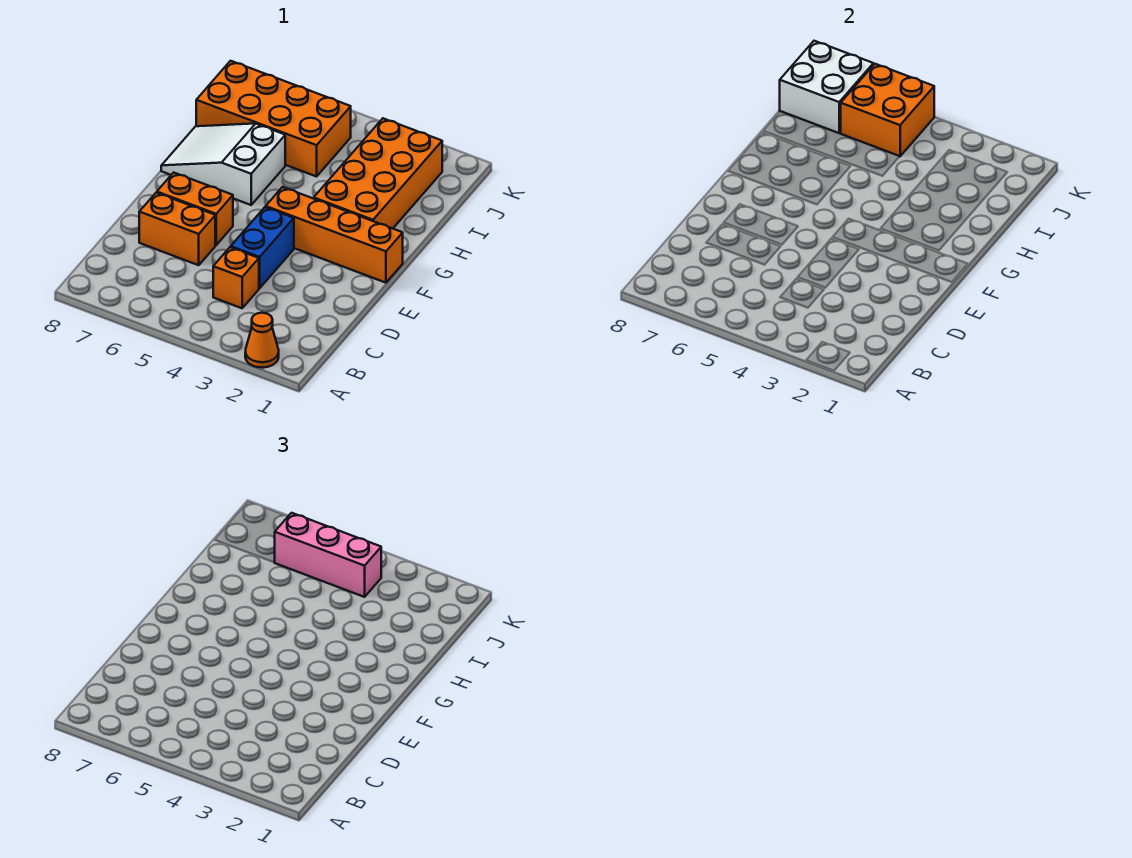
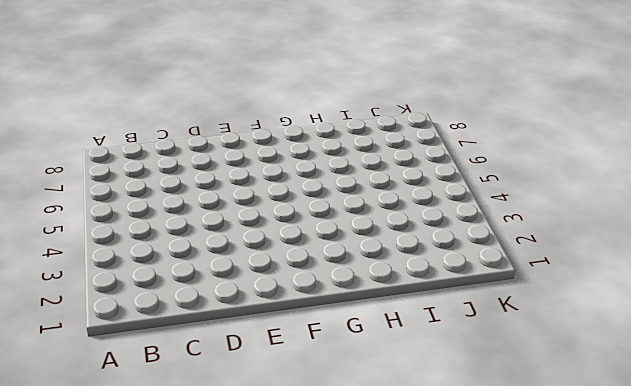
none -> orange 1x1 cone [245,313,279,368]
none -> orange 1x1 brick [213,247,259,308]
none -> blue 1x2 brick [231,207,294,288]

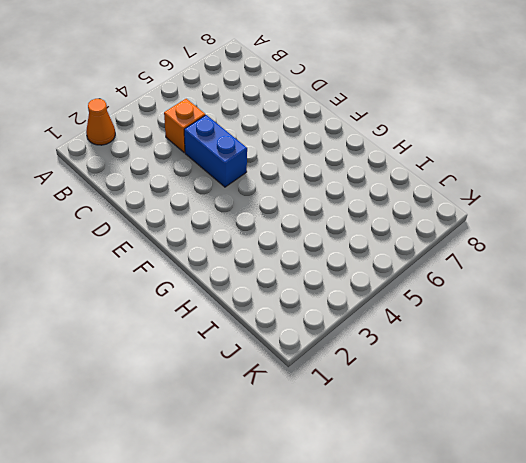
none -> orange 1x2 brick [139,193,215,265]
none -> orange 1x2 brick [157,173,233,245]
none -> orange 1x4 brick [266,187,403,283]

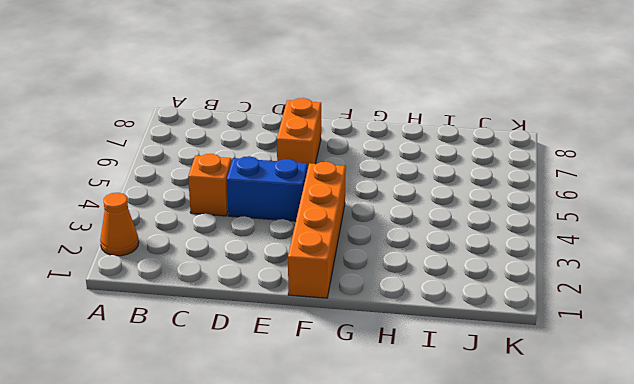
none -> orange 1x2 brick [139,193,215,265]
none -> orange 2x4 brick [314,118,442,229]
none -> white 2x3 slope [161,124,285,205]

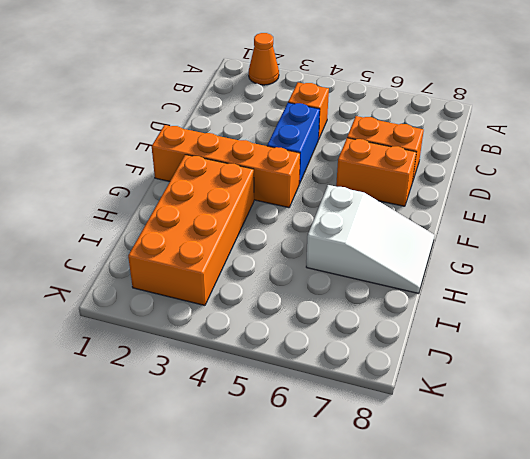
none -> orange 2x4 brick [196,61,351,176]
none -> orange 2x2 brick [841,64,934,156]
none -> white 2x2 brick [780,41,873,133]

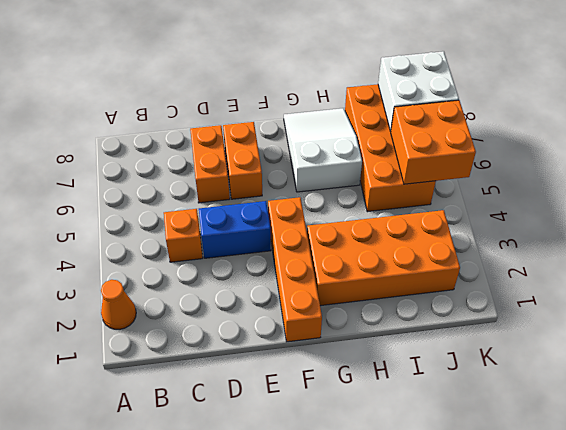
none -> pink 1x3 brick [274,513,381,597]

